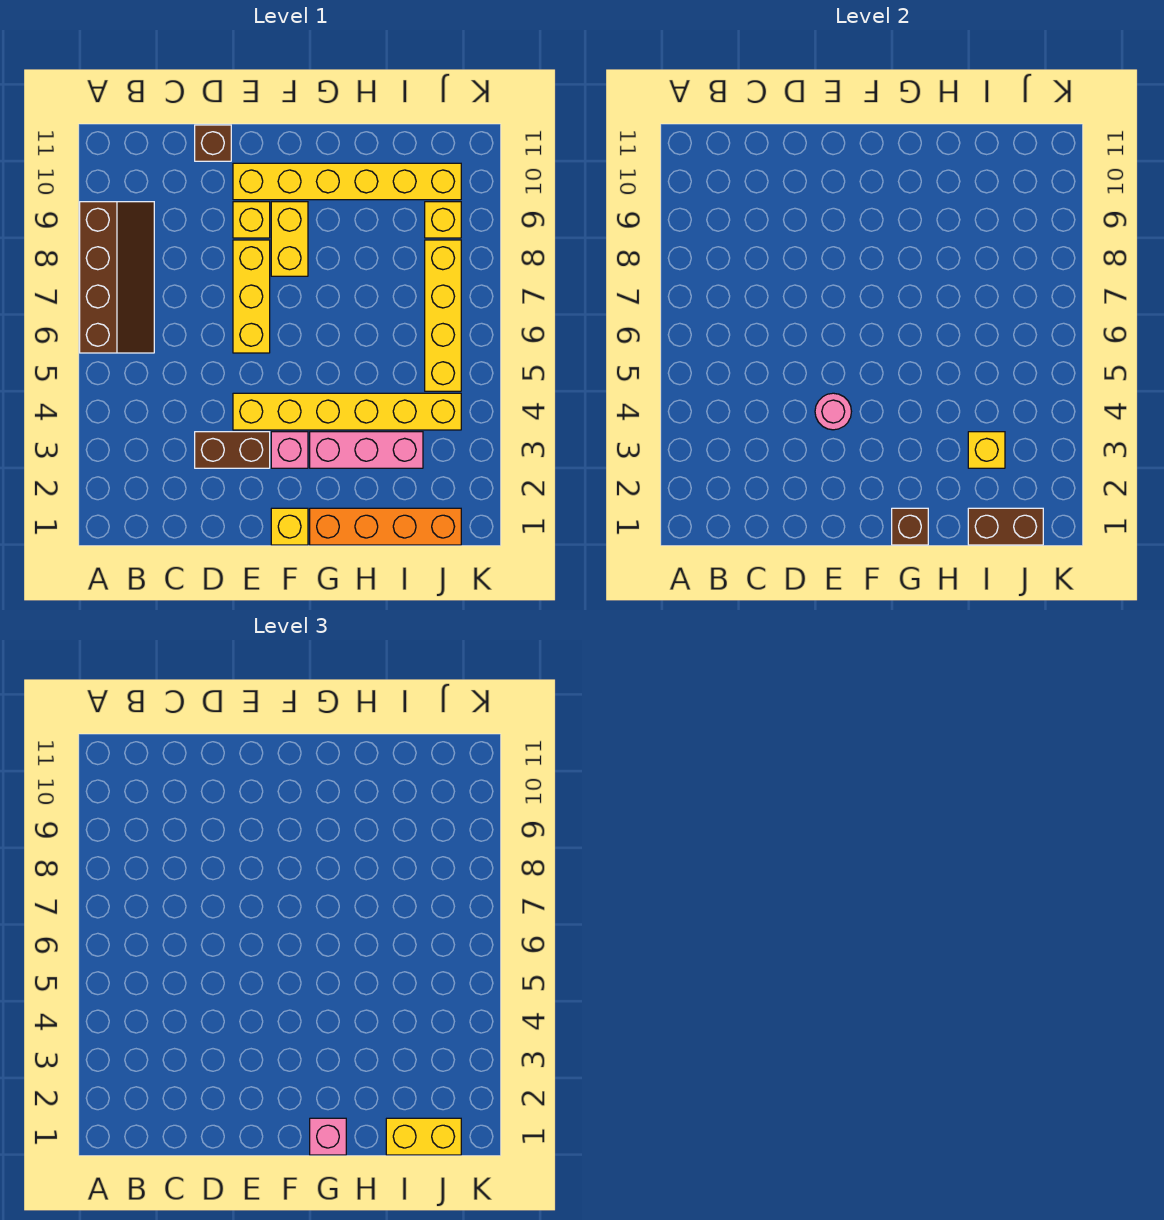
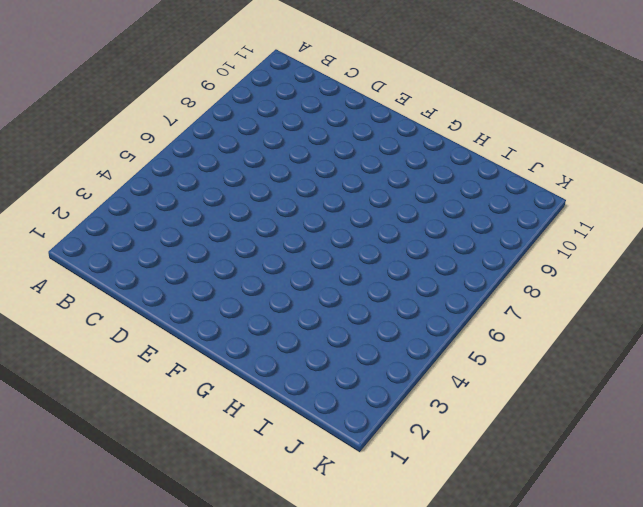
none -> brown 2x4 slope [80,202,154,353]
none -> brown 1x2 brick [195,432,270,468]
none -> brown 1x1 brick [195,125,231,161]

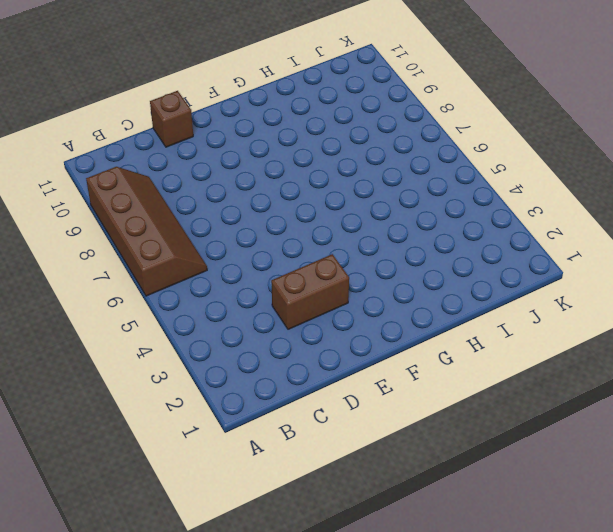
none -> yellow 1x6 brick [233,393,461,430]
none -> yellow 1x3 brick [233,240,270,353]
none -> yellow 1x1 brick [233,202,270,238]

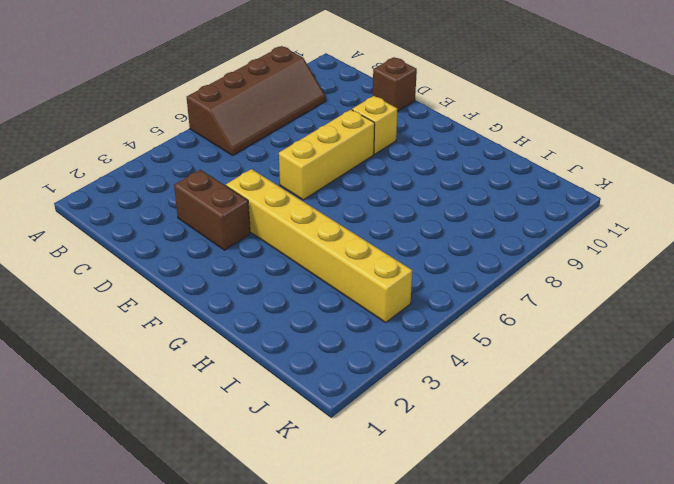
none -> yellow 1x6 brick [233,163,461,200]
none -> yellow 1x1 brick [271,508,308,545]
none -> pink 1x1 brick [271,432,308,468]

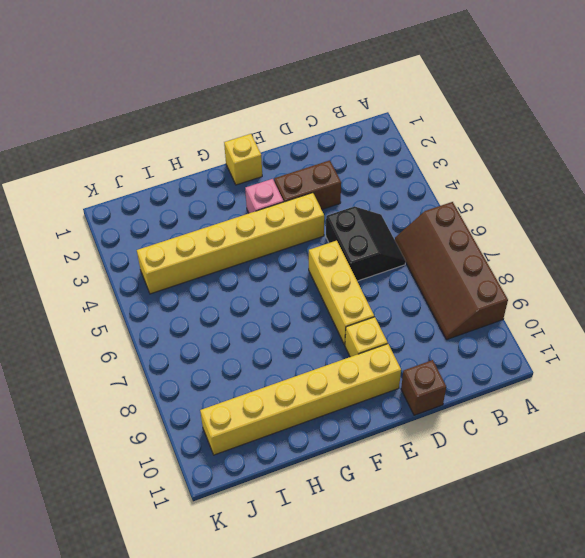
black 2x2 slope [326,207,406,281] -> none
none -> yellow 1x2 brick [271,202,308,276]
none -> orange 1x4 brick [310,508,461,545]
none -> pink 1x3 brick [310,432,423,468]

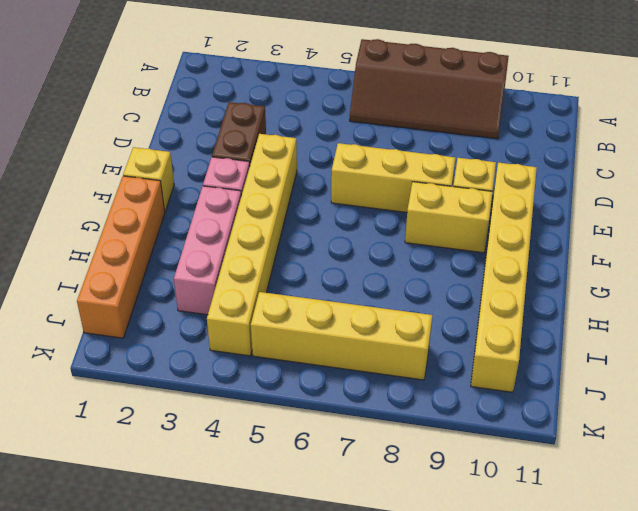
none -> brown 1x1 brick [195,125,231,161]
none -> yellow 1x1 brick [425,202,461,238]
none -> pink 1x1 round brick [815,393,851,430]

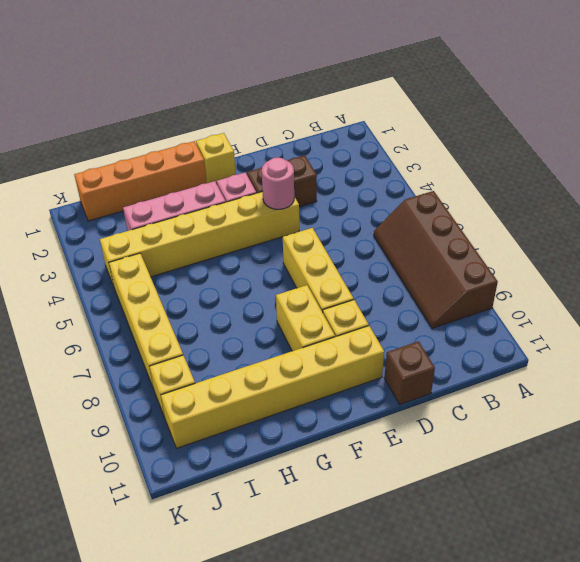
none -> brown 1x1 brick [892,508,928,545]
none -> brown 1x2 brick [968,508,1043,545]
none -> yellow 1x1 brick [968,432,1005,468]

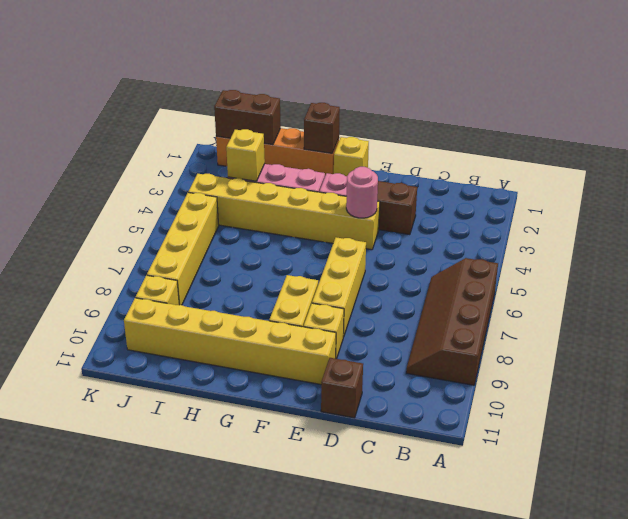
none -> pink 1x1 brick [310,1118,346,1155]
none -> yellow 1x2 brick [386,1118,461,1155]

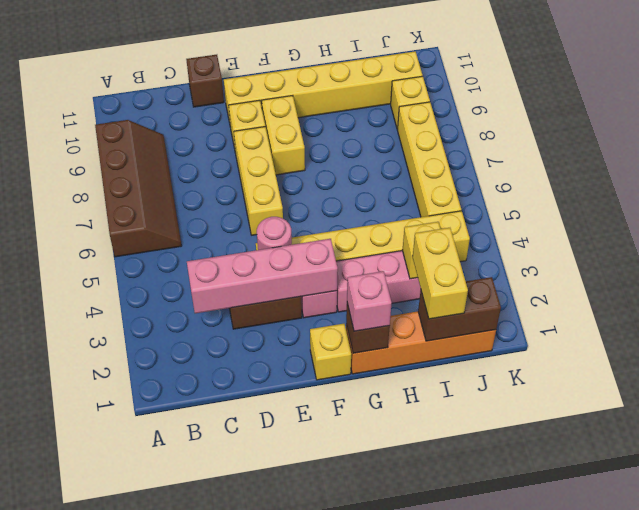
pink 1x4 brick [187,239,338,313] -> none
yellow 1x2 brick [413,228,468,319] -> yellow 1x2 brick turned to [386,1118,461,1155]

